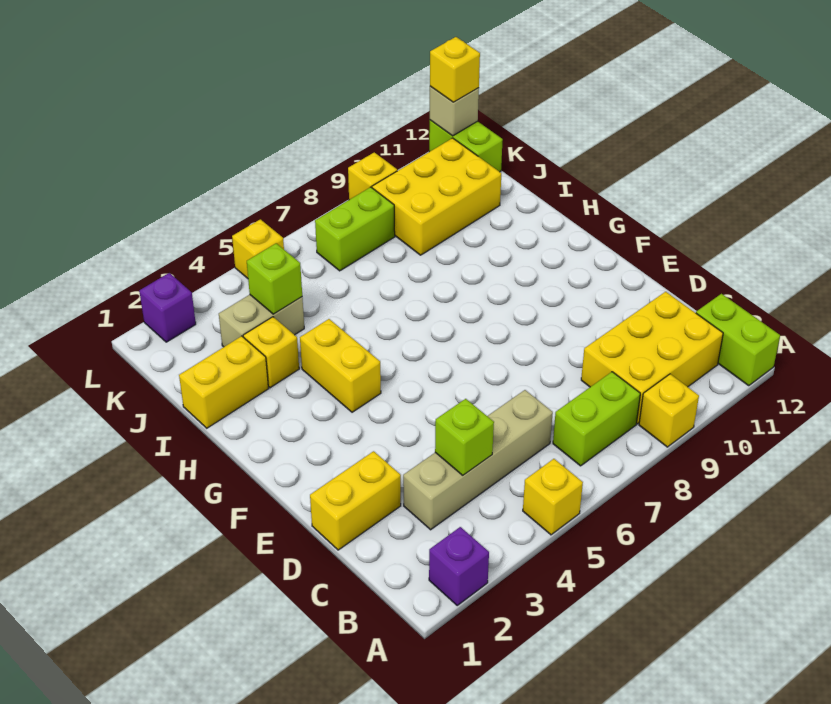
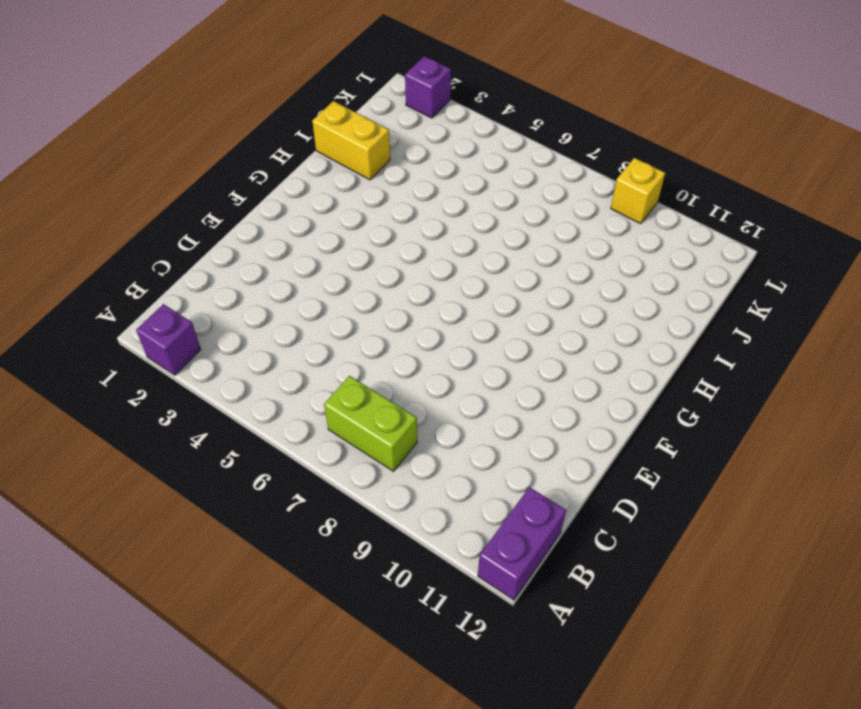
purple 1x2 brick [478,487,566,600] -> lime 1x2 brick [696,294,780,386]
none -> yellow 1x1 brick [523,459,583,535]
none -> yellow 1x1 brick [639,374,699,447]
none -> yellow 2x3 brick [581,292,723,424]

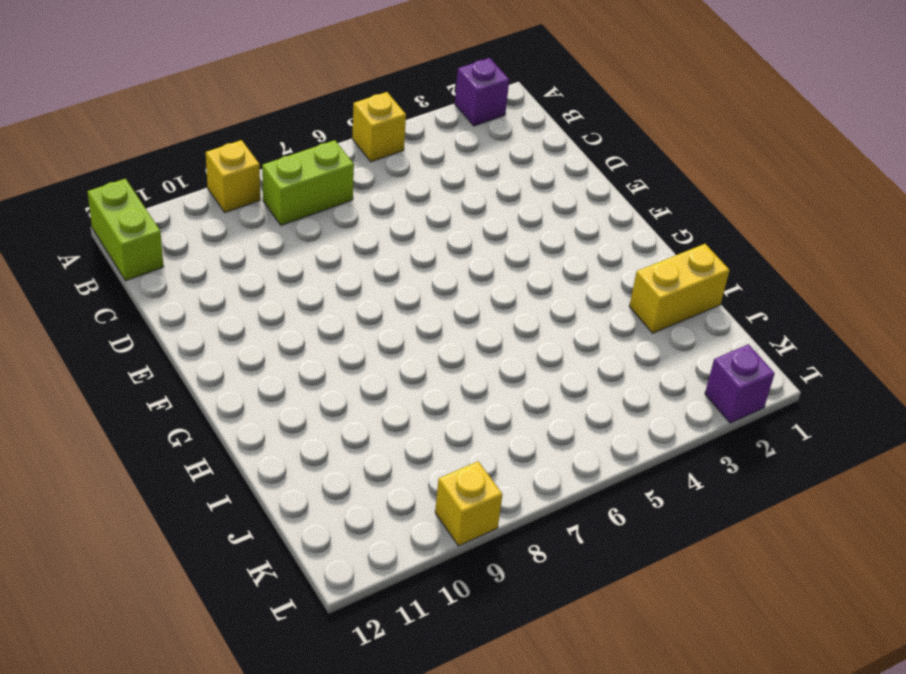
none -> yellow 2x3 brick [581,292,723,424]
none -> tan 1x4 brick [403,390,553,530]
none -> yellow 1x2 brick [310,451,401,550]

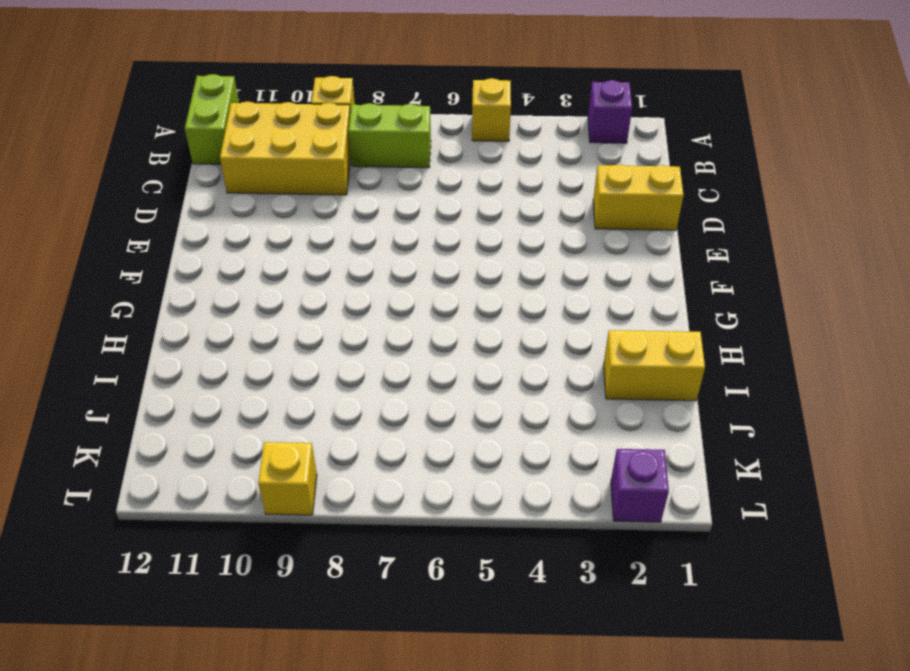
none -> tan 1x4 brick [403,390,553,530]
none -> yellow 1x2 brick [300,319,381,412]
none -> yellow 1x1 brick [243,317,299,388]

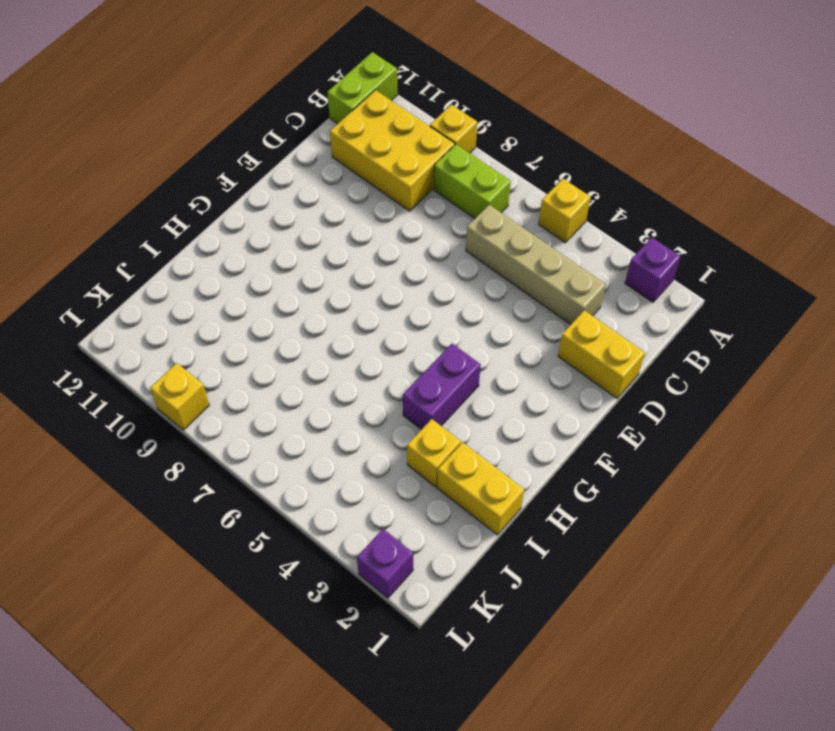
purple 1x2 brick [403,344,481,430] -> yellow 1x2 brick [300,319,381,412]
none -> tan 1x2 brick [219,295,304,347]
none -> yellow 2x3 brick [372,138,501,255]
none -> lime 1x2 brick [315,187,395,271]

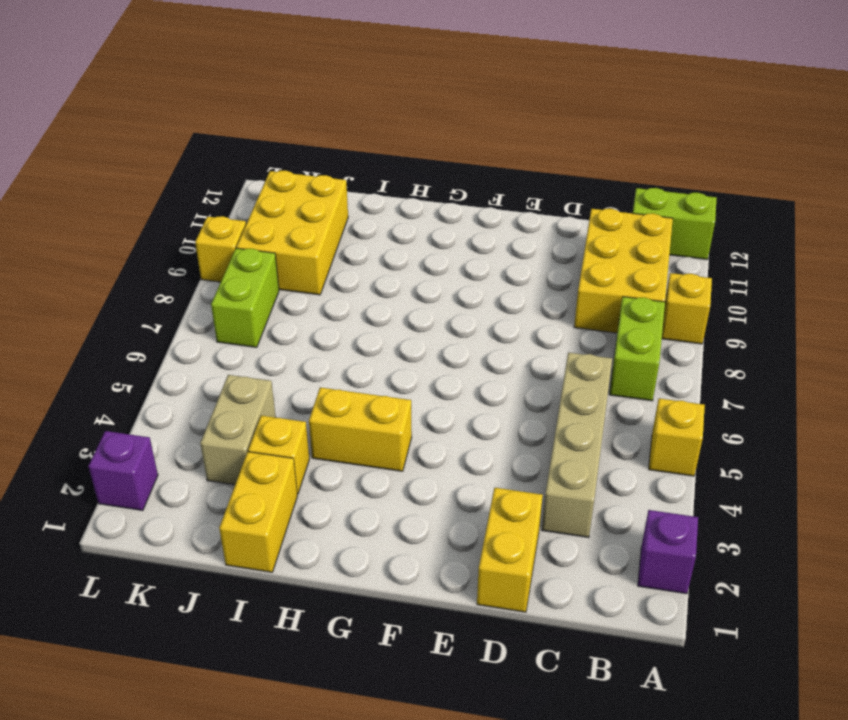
none -> lime 1x2 brick [429,120,503,172]
none -> yellow 1x1 brick [232,219,284,278]
none -> lime 1x1 brick [435,399,494,475]

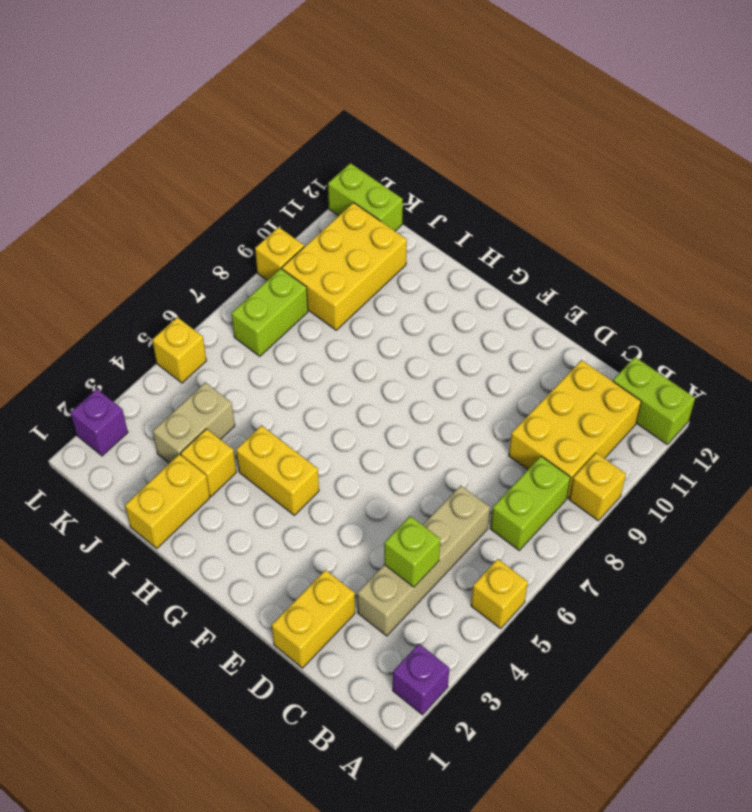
none -> lime 1x1 brick [247,243,302,314]
none -> tan 1x1 brick [430,86,479,136]
none -> yellow 1x1 brick [430,37,480,102]

